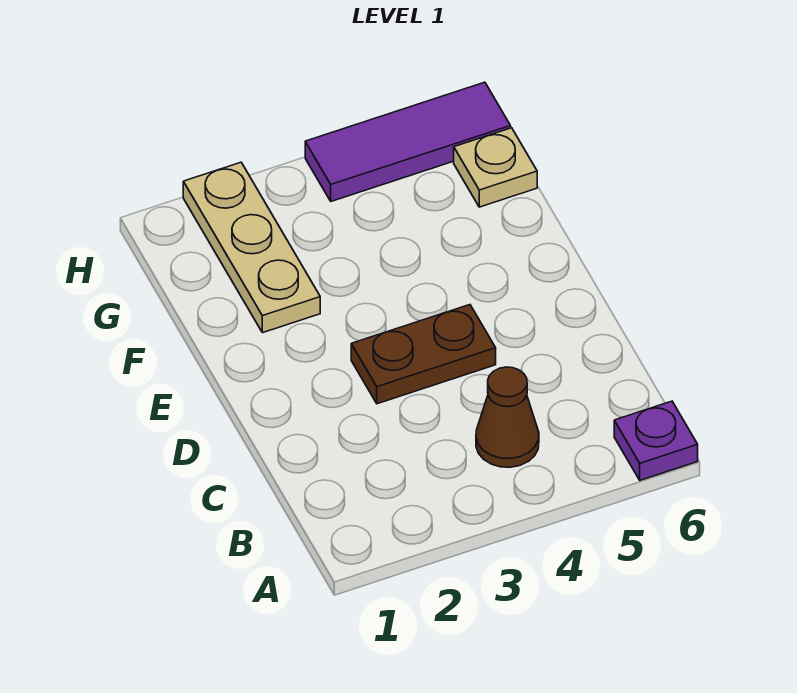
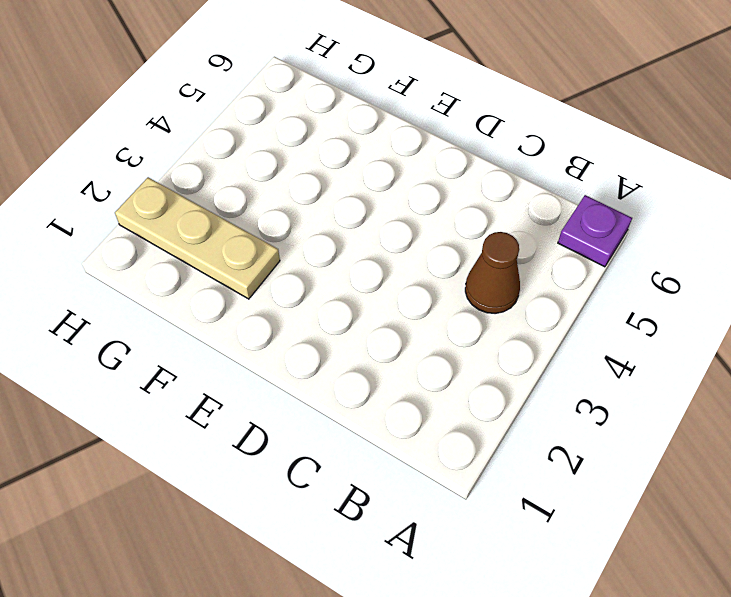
none -> brown 1x2 plate [351,305,496,404]
none -> tan 1x1 plate [454,128,537,207]

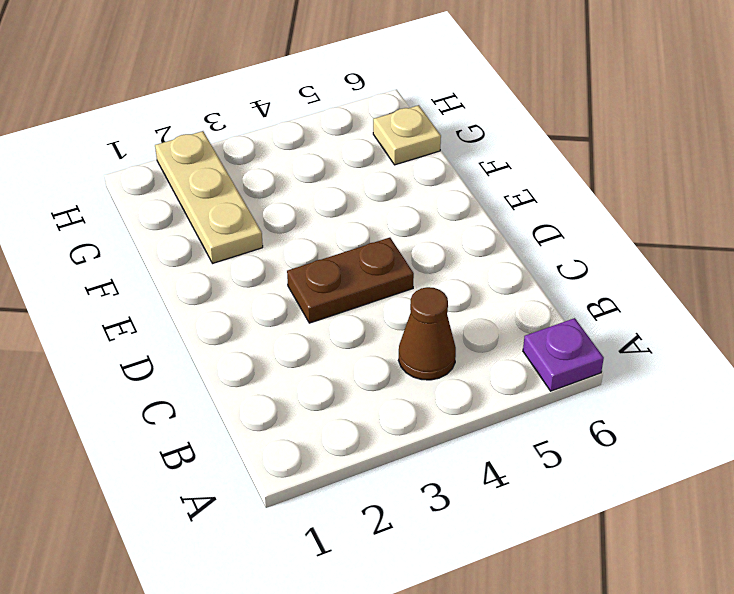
none -> purple 1x3 tile [305,82,511,201]

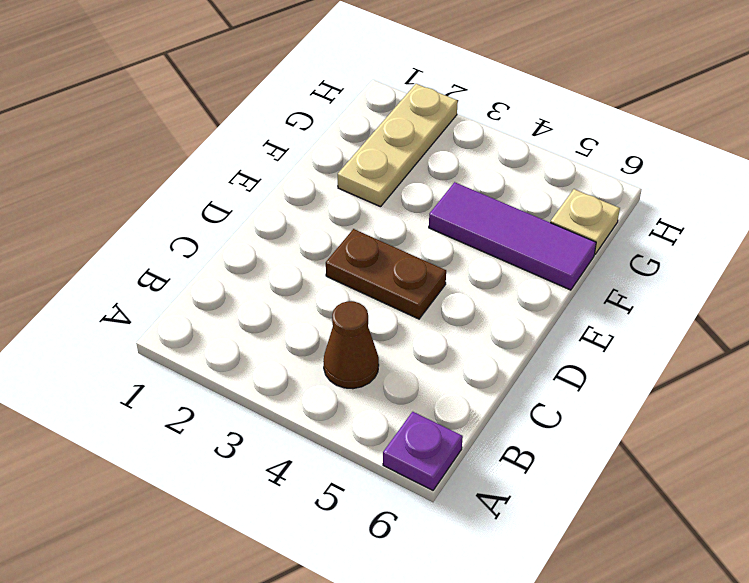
purple 1x3 tile [429,182,596,290] -> purple 1x3 tile moved to [305,82,511,201]

